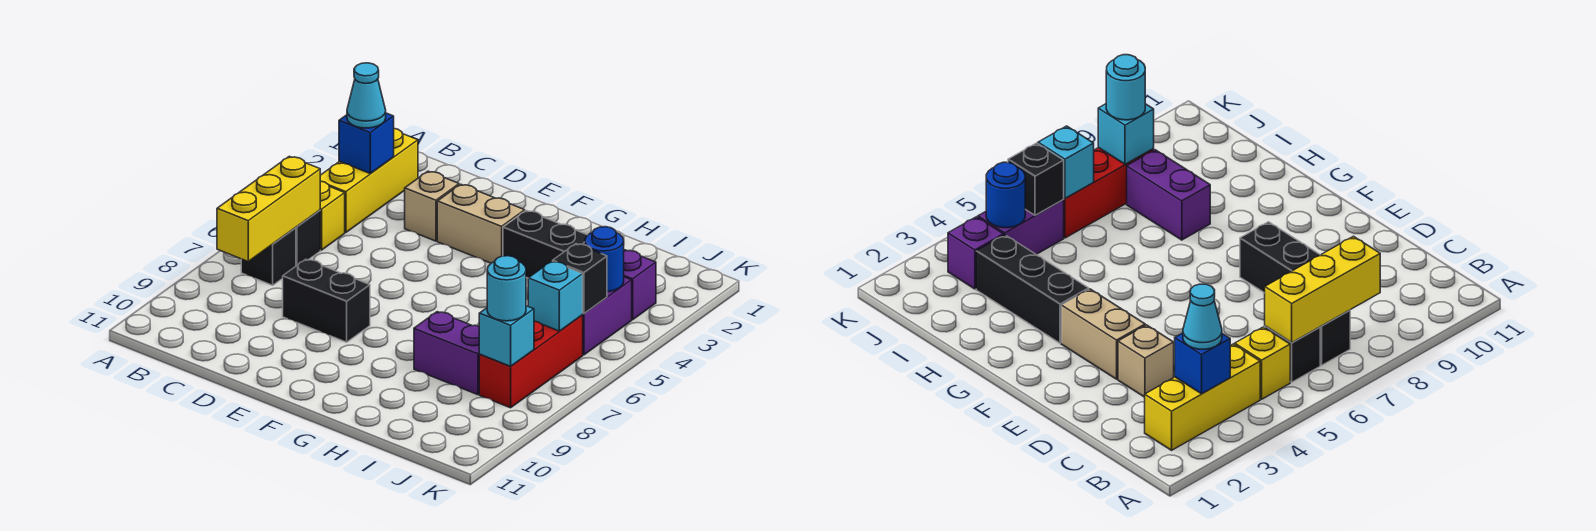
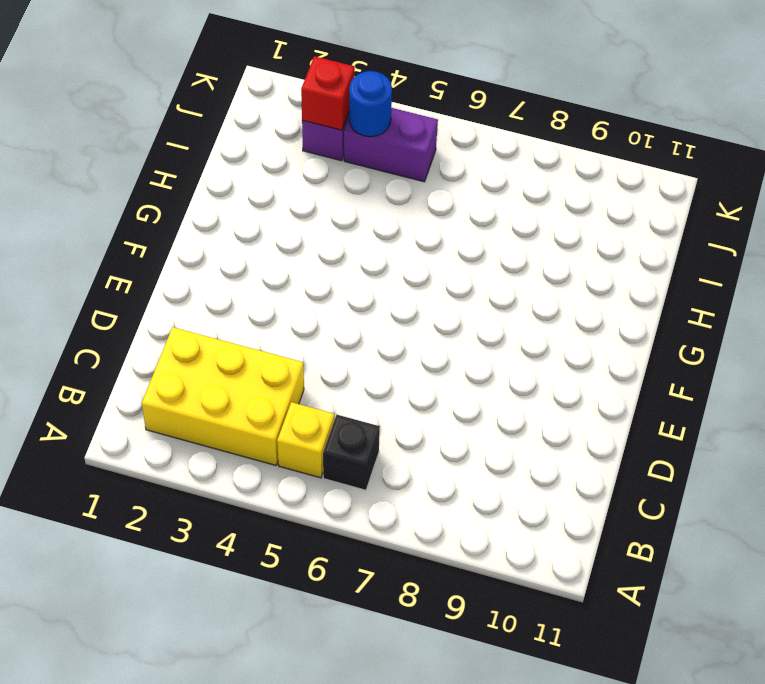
yellow 2x3 brick [142,327,304,465] -> yellow 1x3 brick [320,129,418,233]
red 1x1 brick [301,56,355,130] -> none
none -> black 1x1 brick [241,228,296,285]
none -> tan 1x1 brick [405,171,459,241]
none -> black 1x2 brick [283,259,370,342]

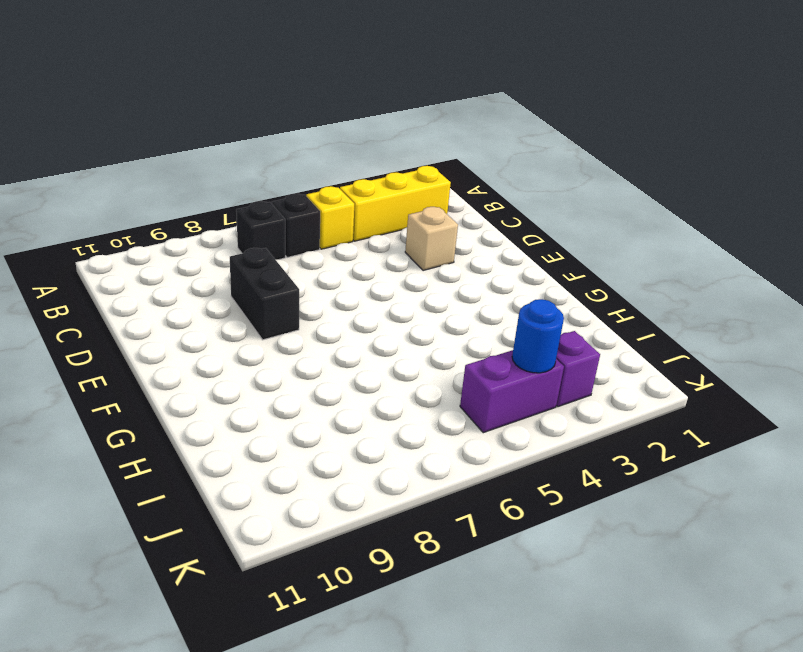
none -> tan 1x2 brick [437,184,525,263]
none -> black 1x3 brick [503,211,588,278]
none -> purple 1x2 brick [414,312,480,395]

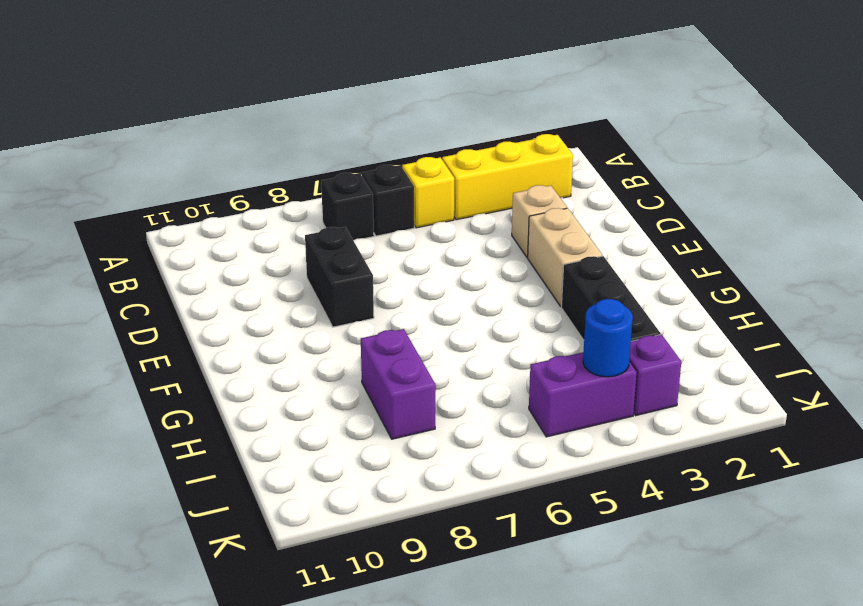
none -> red 1x3 brick [479,315,583,408]
none -> blue 1x1 brick [339,113,394,174]
none -> yellow 1x3 brick [217,156,320,261]

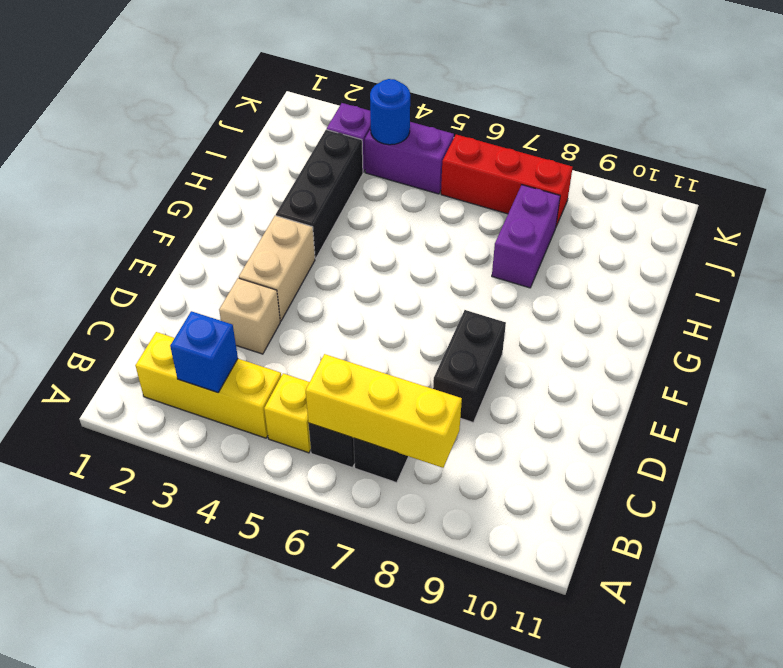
none -> black 1x1 brick [553,244,607,314]
none -> cyan 1x1 brick [528,261,583,331]
none -> cyan 1x1 brick [479,306,534,366]

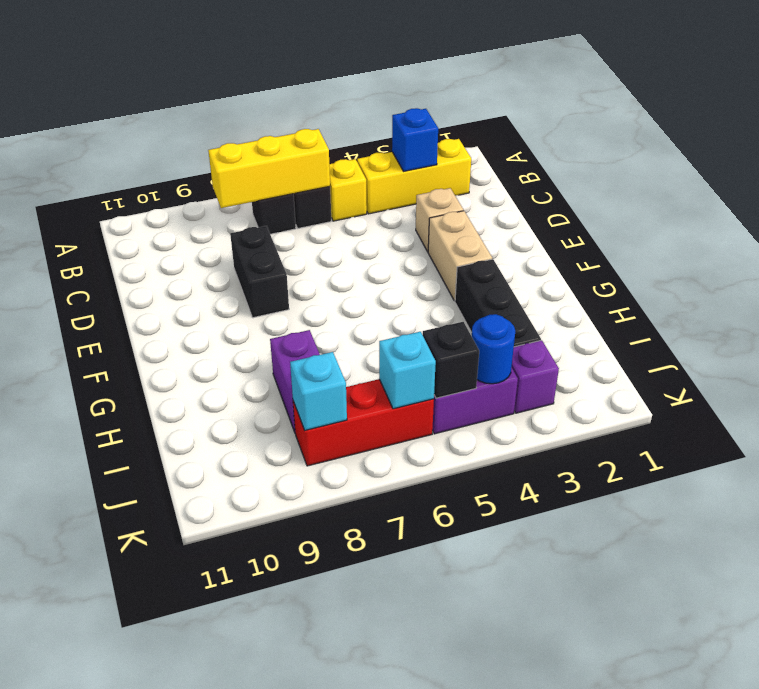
none -> cyan 1x1 cone [347,63,386,128]
none -> cyan 1x1 round brick [487,256,526,321]

